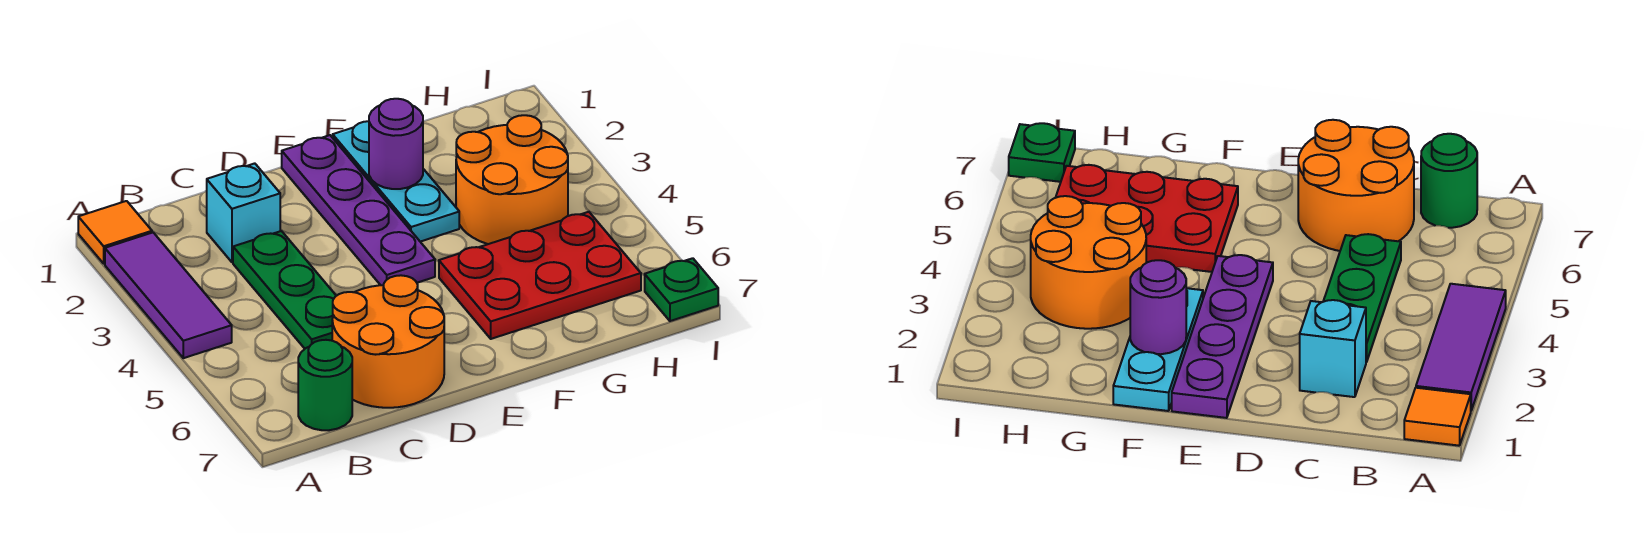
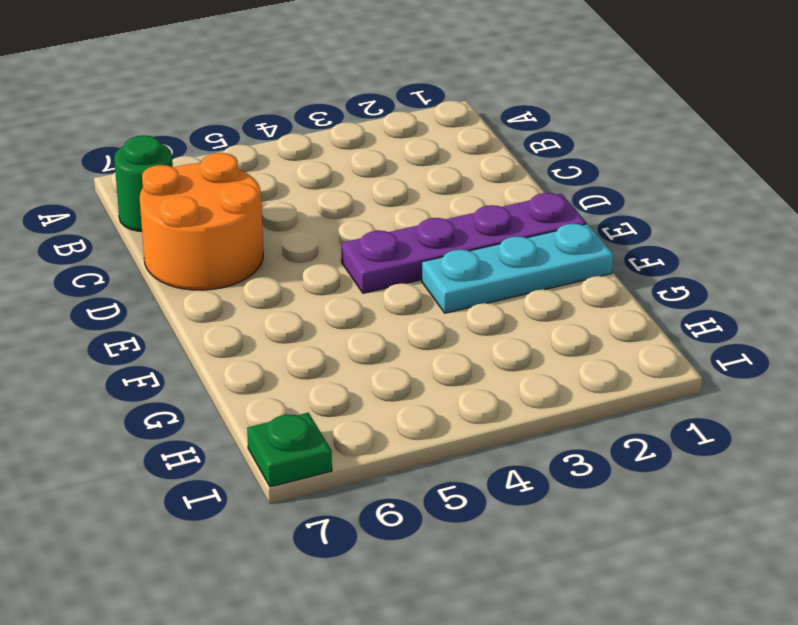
none -> orange 1x1 tile [78,201,152,264]
none -> purple 1x3 tile [105,233,232,358]
none -> cyan 1x1 brick [207,163,280,262]

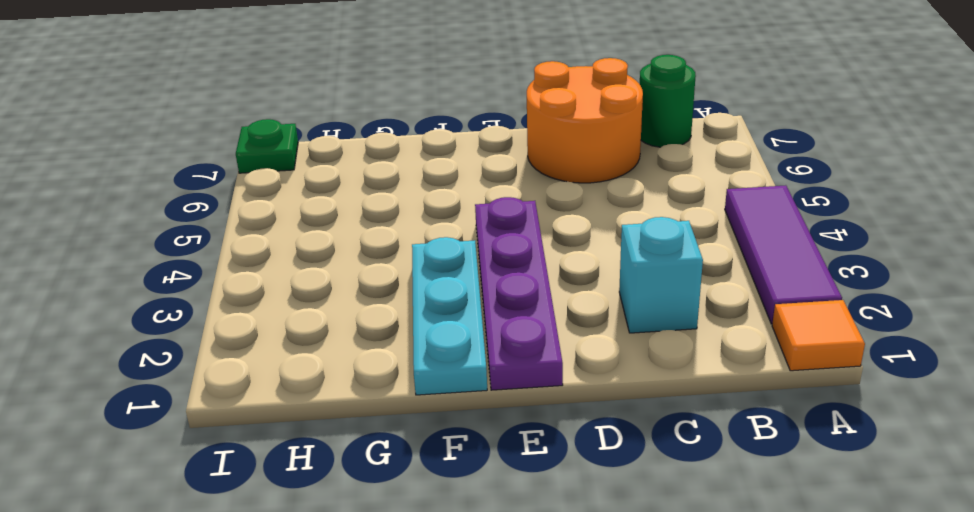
none -> green 1x3 plate [233,231,336,349]
none -> red 2x3 plate [439,212,641,339]
none -> orange 2x2 round brick [456,115,568,244]

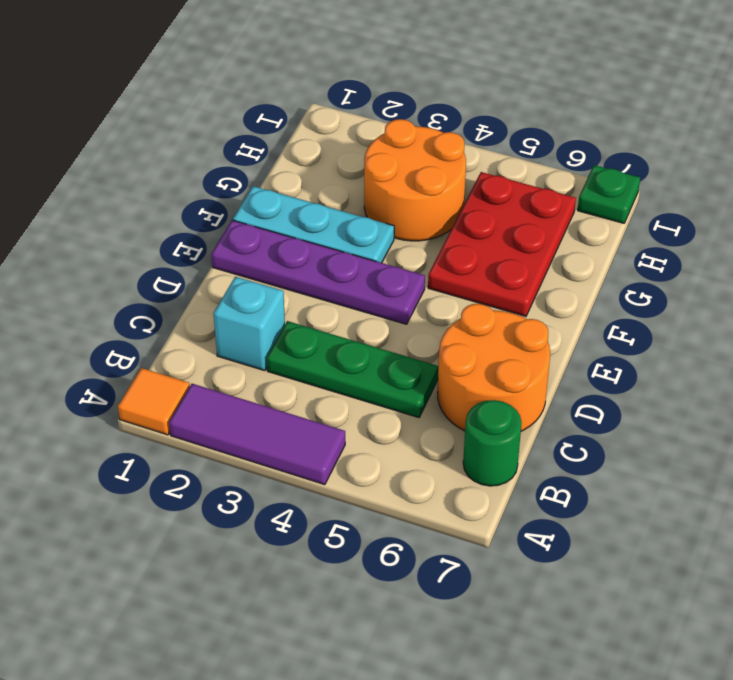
none -> purple 1x1 round brick [369,99,423,189]

